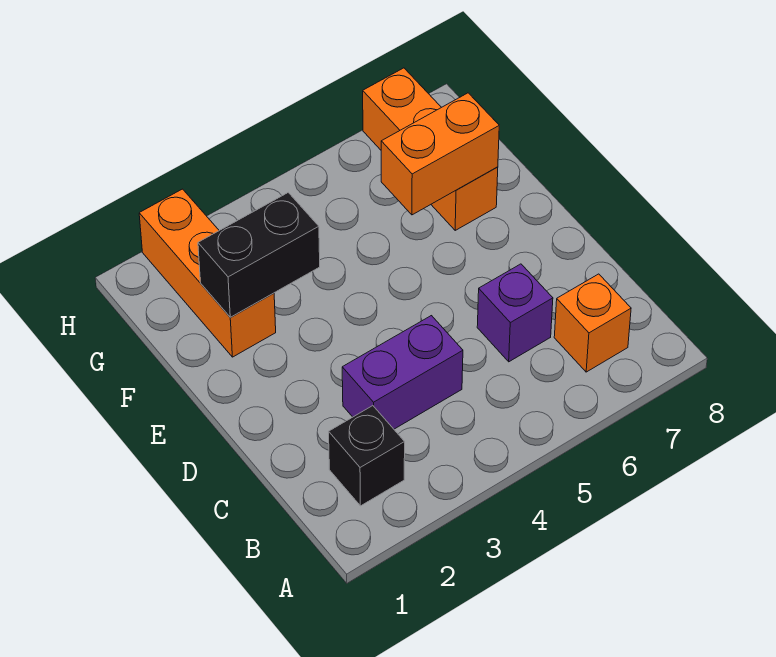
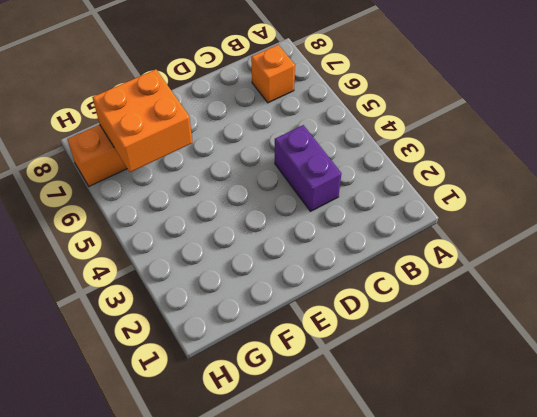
orange 2x2 brick [92,69,193,172] -> orange 1x2 brick [381,93,499,215]
none -> black 1x1 brick [329,406,405,506]
none -> purple 1x1 brick [477,264,553,362]

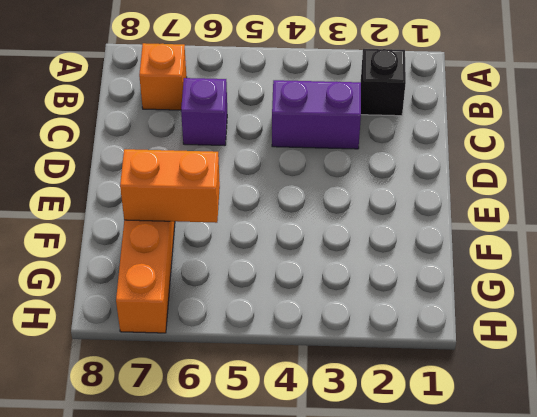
none -> orange 1x3 brick [139,189,276,357]
none -> black 1x2 brick [198,193,320,317]

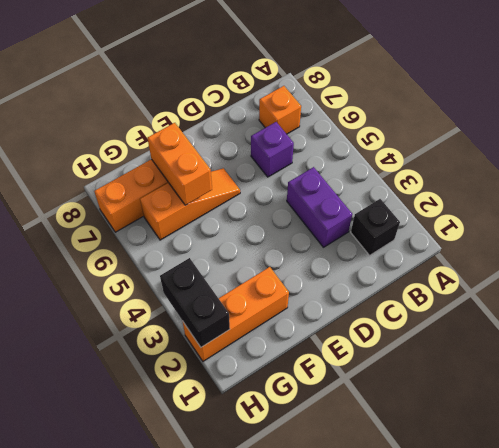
orange 1x3 slope [140,168,240,240] -> none
black 1x2 brick [160,258,230,347] -> black 1x2 brick moved to [198,193,320,317]

